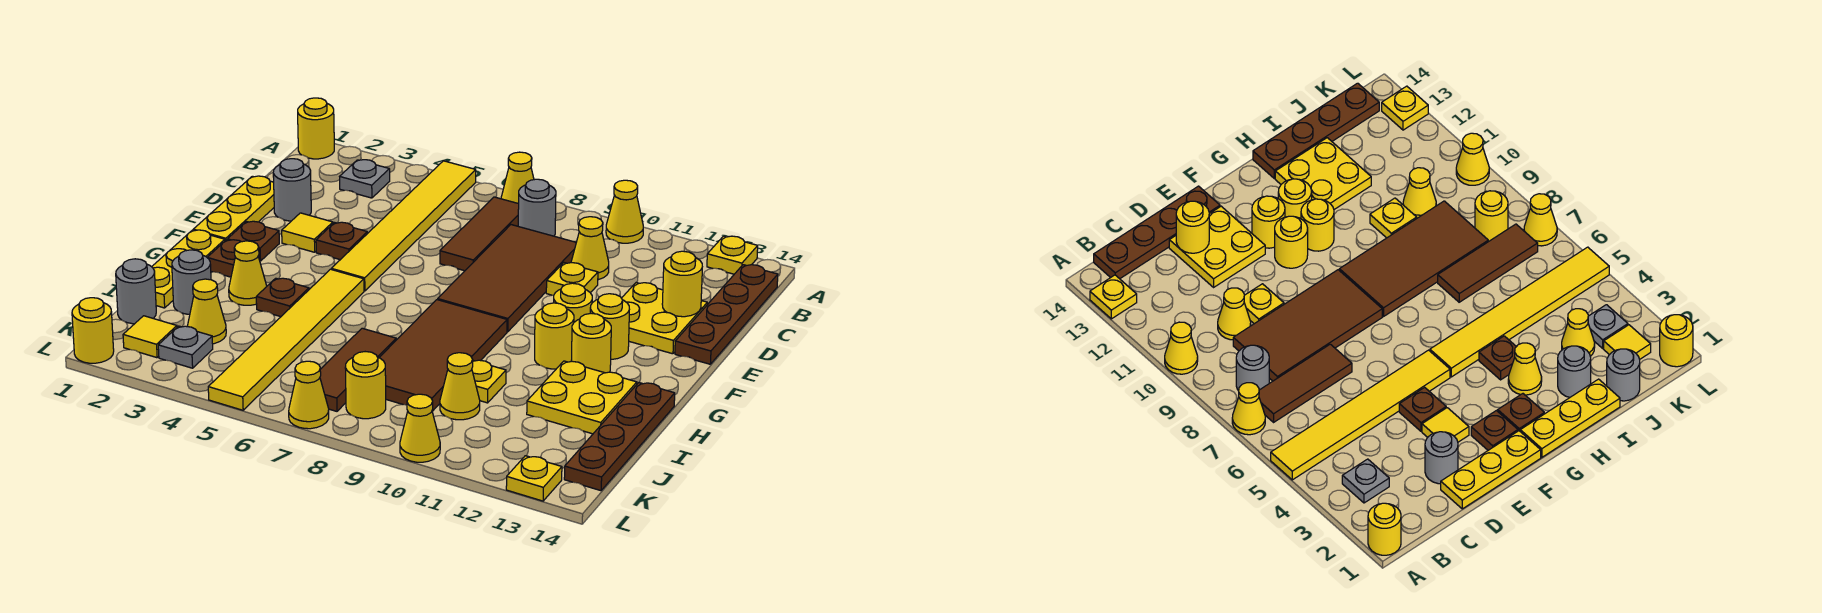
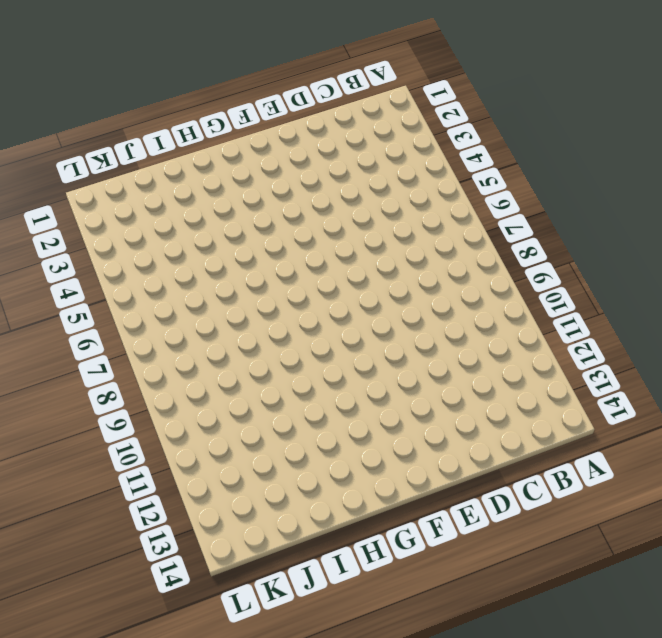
none -> yellow 1x1 round brick [298,98,334,159]
none -> yellow 1x6 tile [331,161,476,291]
none -> yellow 1x1 cone [501,152,534,204]
none -> yellow 1x1 cone [606,180,643,243]

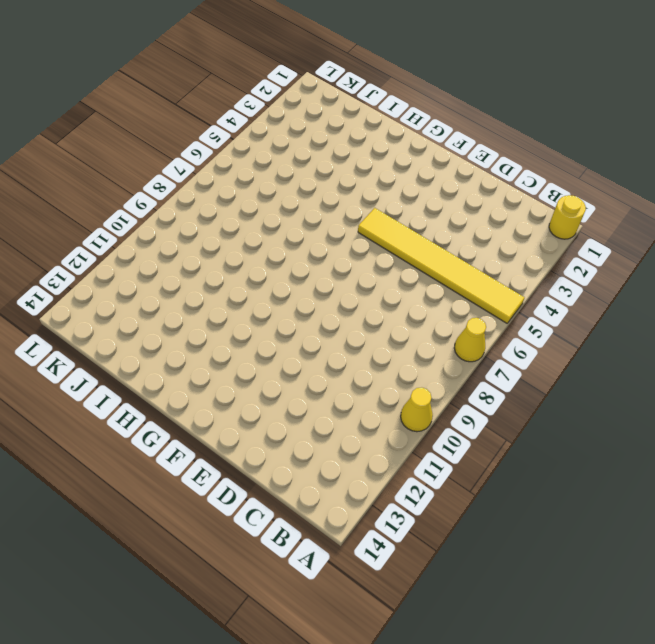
none -> yellow 1x1 plate [707,236,758,274]
none -> grey 1x1 plate [340,160,390,198]
none -> brown 1x3 tile [440,197,519,271]
none -> grey 1x1 round brick [518,179,556,236]

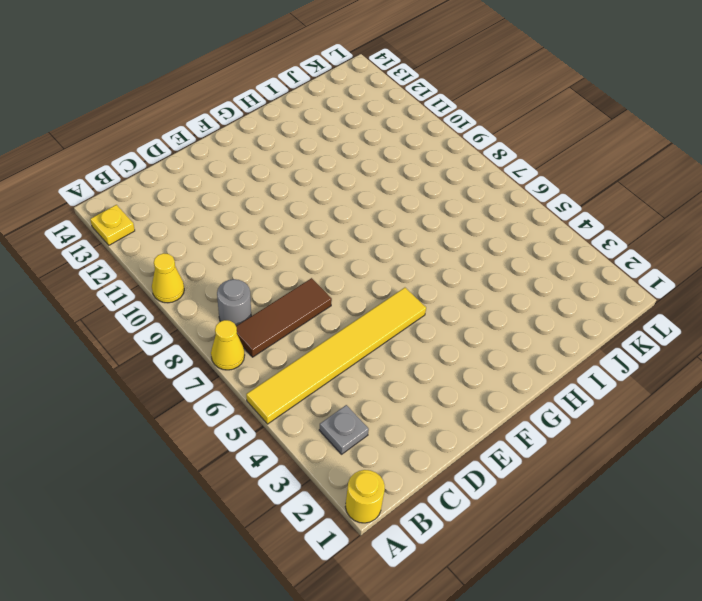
none -> brown 1x4 plate [675,265,778,364]
none -> brown 2x4 tile [438,225,576,332]
none -> yellow 1x1 cone [571,217,609,280]
none -> yellow 1x3 plate [193,176,274,241]

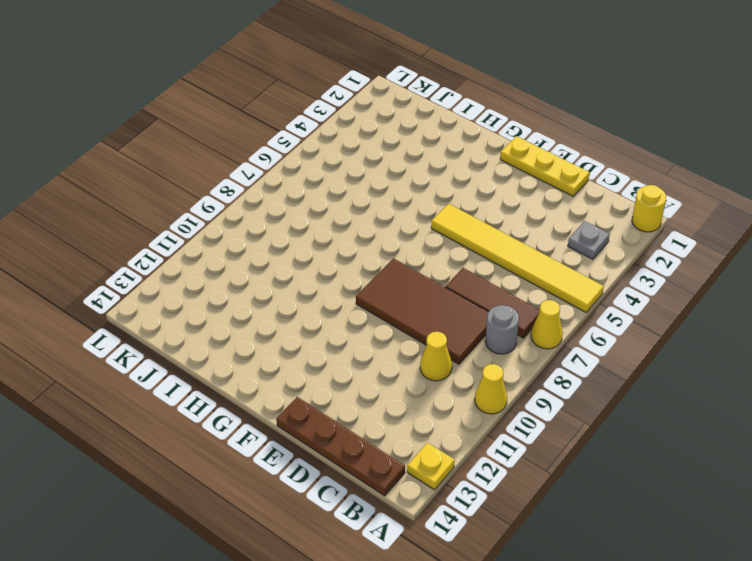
none -> grey 1x1 round brick [273,159,311,221]
none -> yellow 1x1 plate [546,263,598,295]
none -> yellow 2x2 plate [622,283,707,354]
none -> yellow 1x1 tile [282,213,333,252]

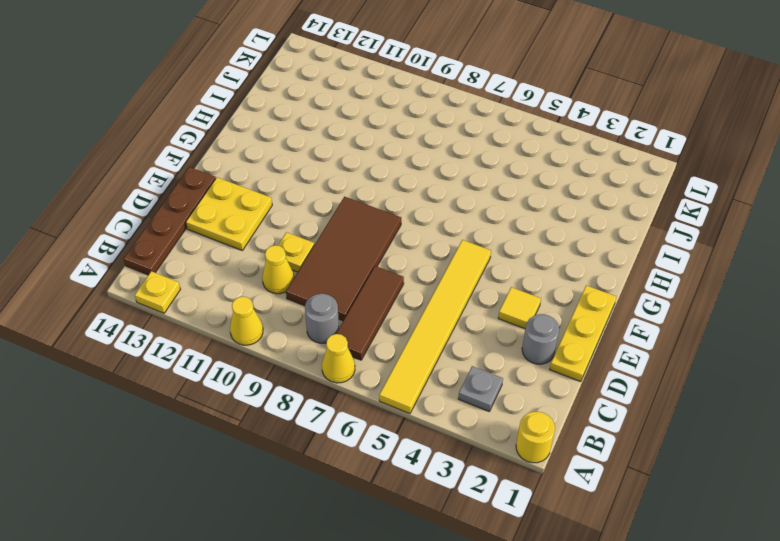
none -> brown 1x1 plate [316,222,367,260]
none -> brown 1x1 plate [228,221,279,261]
none -> yellow 1x1 round brick [554,283,592,322]
none -> yellow 1x1 round brick [590,294,629,359]

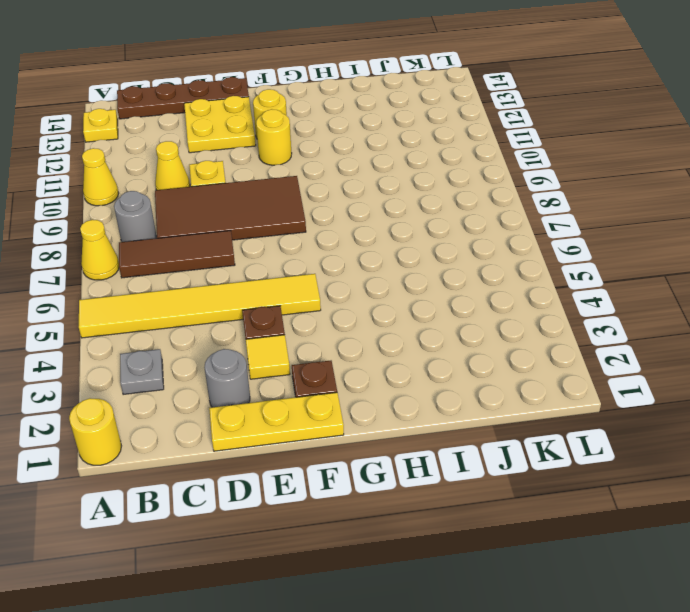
none -> yellow 1x3 plate [152,230,225,308]
none -> brown 1x1 plate [207,240,260,277]
none -> yellow 1x6 tile [208,269,364,410]
none -> brown 2x4 tile [379,300,507,411]

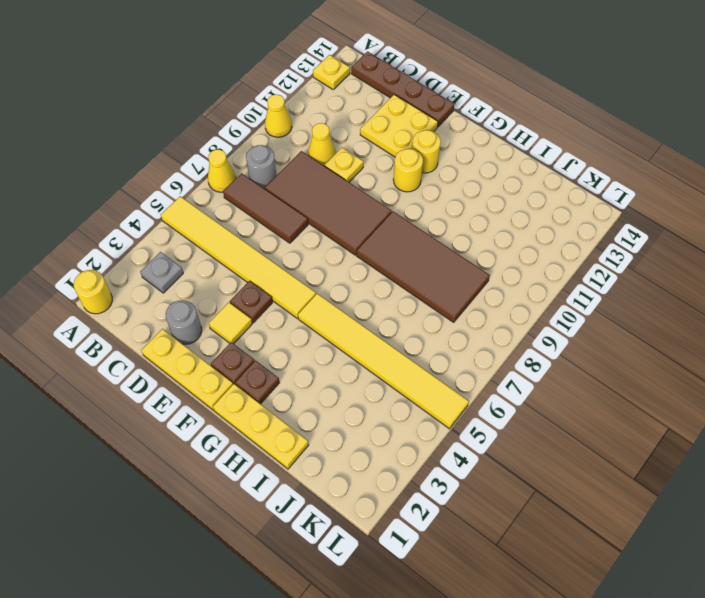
none -> yellow 1x1 round brick [535,303,574,369]
none -> yellow 1x1 round brick [571,313,611,373]
none -> yellow 1x1 cone [229,241,267,305]
none -> brown 1x1 plate [256,278,309,317]

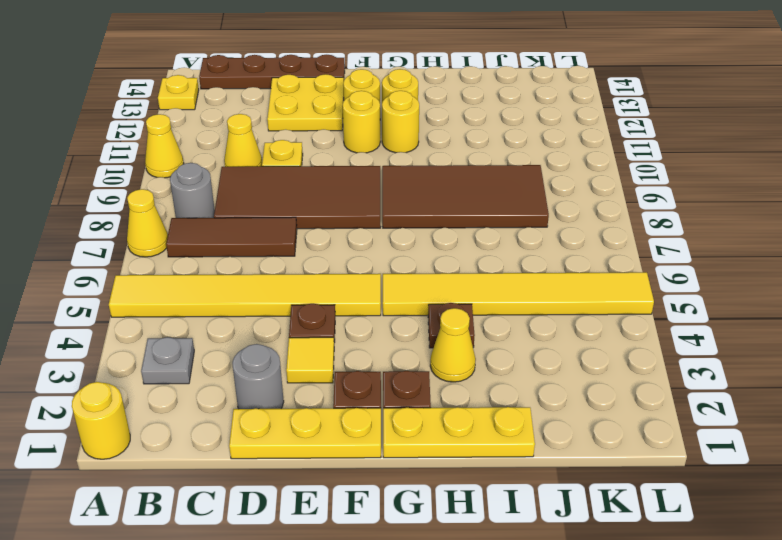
none -> yellow 2x2 plate [527,361,637,434]
none -> brown 1x4 plate [564,383,675,491]
none -> grey 1x1 round brick [172,250,211,315]
none -> brown 1x3 tile [320,328,396,411]

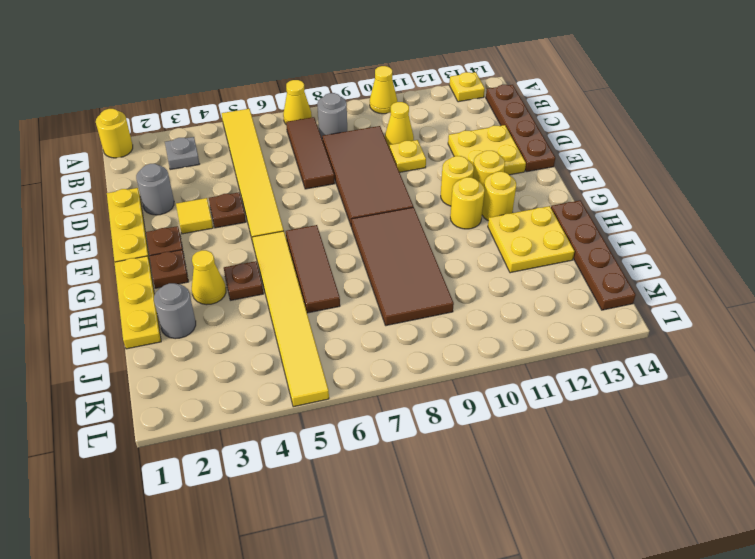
brown 1x3 tile [286,225,340,313] -> brown 1x3 tile moved to [320,328,396,411]
none -> yellow 1x1 plate [472,360,506,403]
none -> grey 1x1 round brick [116,259,156,324]
none -> yellow 1x1 cone [187,279,226,344]
none -> yellow 1x1 cone [440,353,480,420]

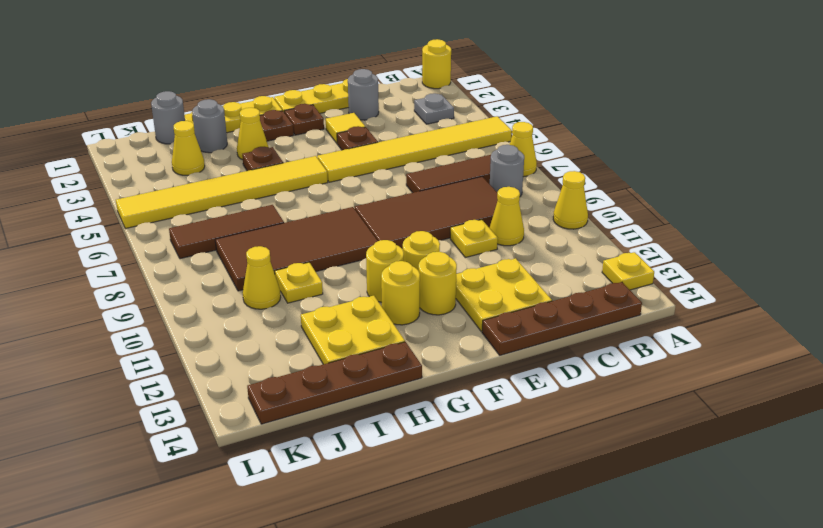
none -> yellow 1x1 tile [123,316,177,358]
none -> grey 1x1 plate [158,326,213,368]
none -> yellow 1x1 round brick [345,352,386,419]
none -> yellow 1x1 round brick [72,298,114,363]

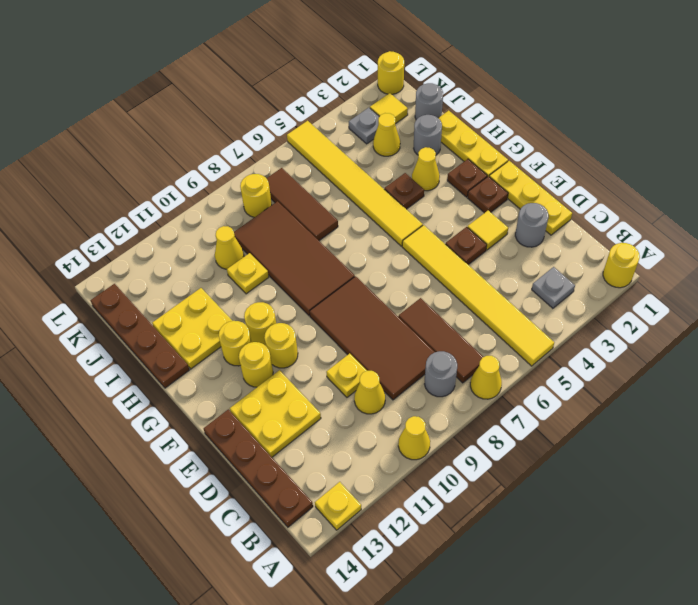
none -> yellow 1x1 cone [289,361,329,429]
none -> yellow 1x1 cone [400,394,440,462]
none -> yellow 1x1 plate [506,456,562,501]
none -> yellow 1x1 round brick [662,251,702,317]

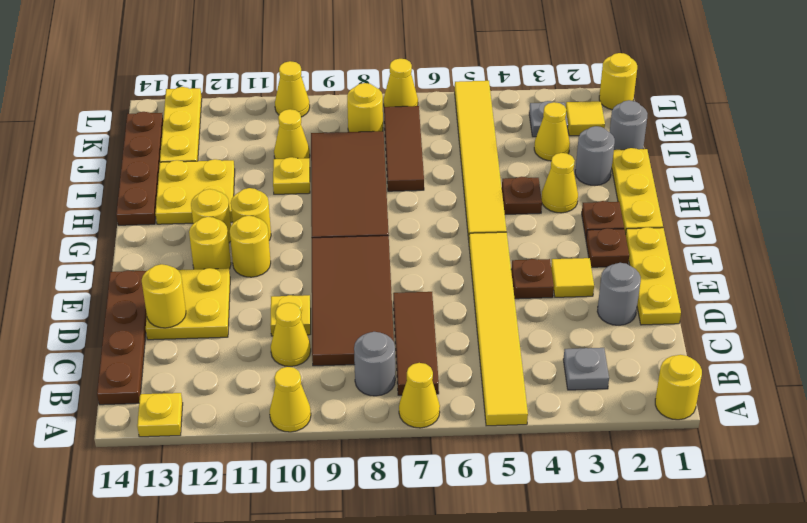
yellow 1x3 plate [160,87,202,162] -> yellow 1x1 plate [506,456,562,501]

